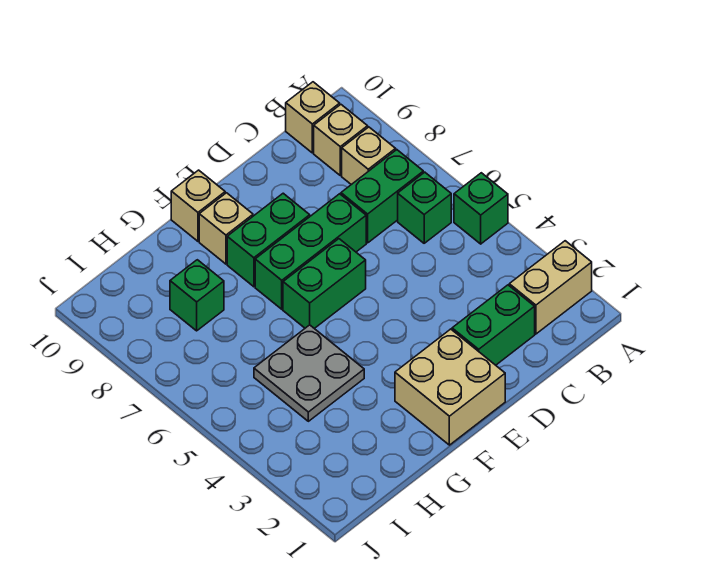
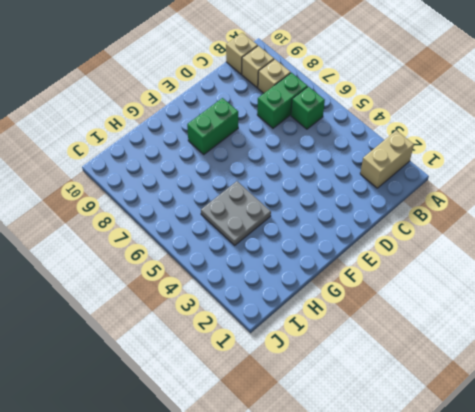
none -> green 1x1 brick [454,173,508,244]
none -> green 1x2 brick [452,285,535,365]
none -> green 1x3 brick [255,194,366,309]

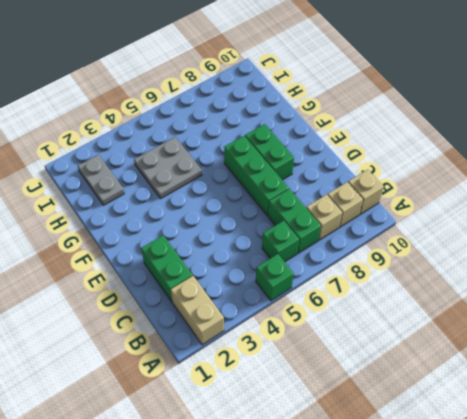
grey 1x2 plate [78,155,124,205] -> none
none -> tan 2x2 brick [395,329,505,445]
none -> green 1x2 brick [283,239,366,329]
none -> tan 1x1 brick [199,193,253,264]

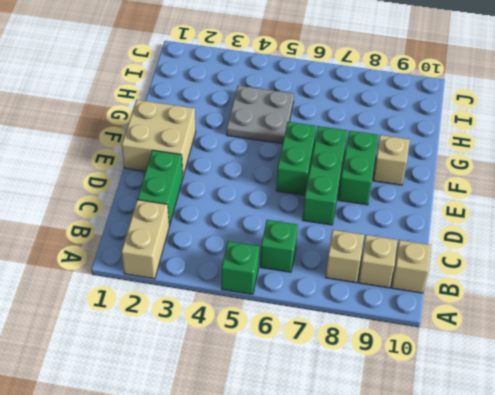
none -> green 1x2 brick [341,150,423,243]
none -> tan 1x1 brick [171,170,225,241]
none -> green 1x1 brick [170,260,224,331]

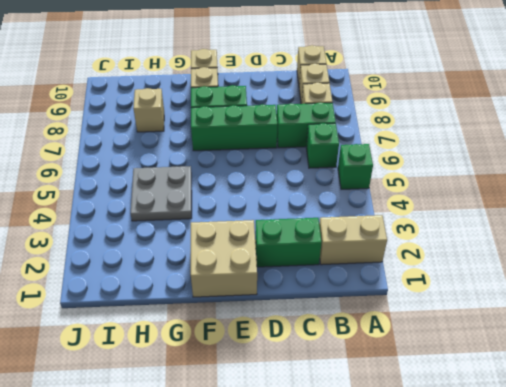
tan 1x1 brick [133,88,164,132] -> green 1x1 brick [170,260,224,331]
none -> green 1x2 brick [283,239,366,329]

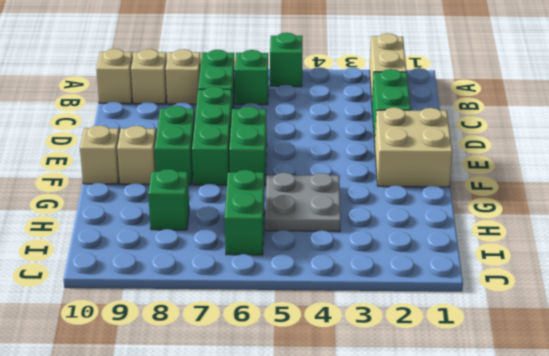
green 1x2 brick [225,170,264,255] -> none

